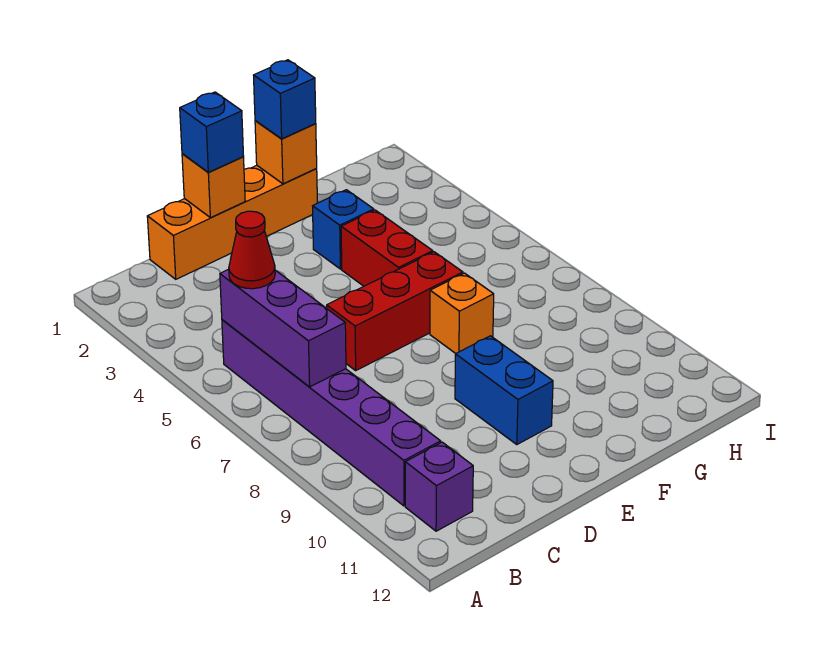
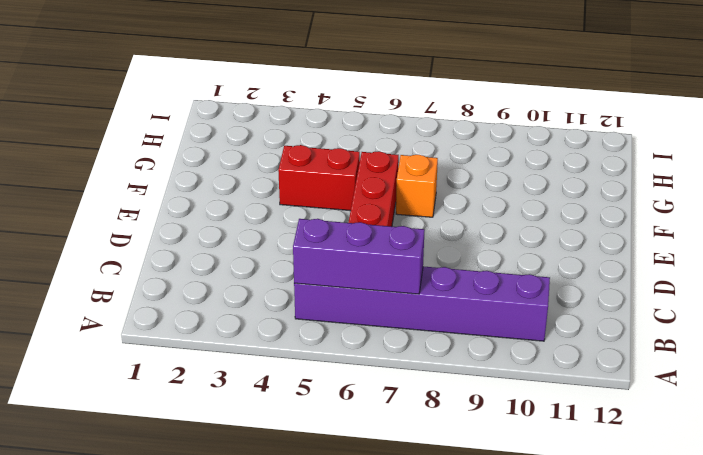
none -> purple 1x1 brick [405,442,473,531]
none -> orange 1x4 brick [147,166,317,279]
none -> blue 1x2 brick [455,336,553,444]

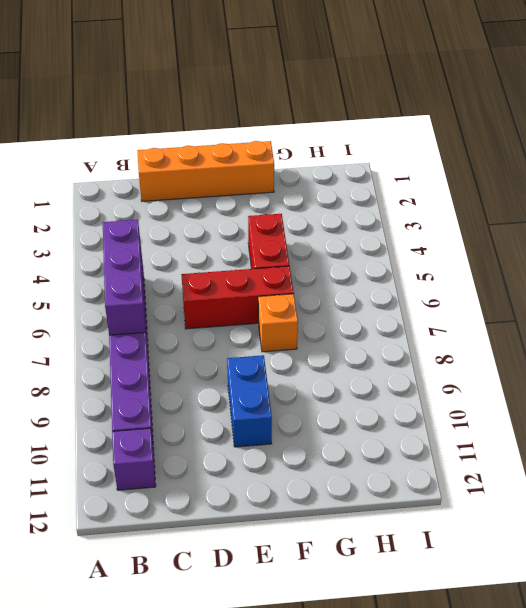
none -> blue 1x1 brick [313,190,374,269]
none -> orange 1x1 brick [182,154,245,218]
none -> orange 1x1 brick [255,121,317,184]

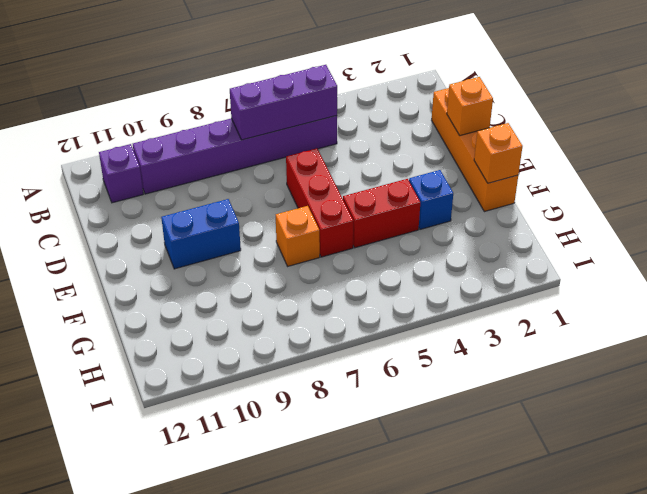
none -> red 1x1 cone [229,211,275,289]
none -> blue 1x1 brick [180,92,243,172]
none -> blue 1x1 brick [254,60,316,139]

